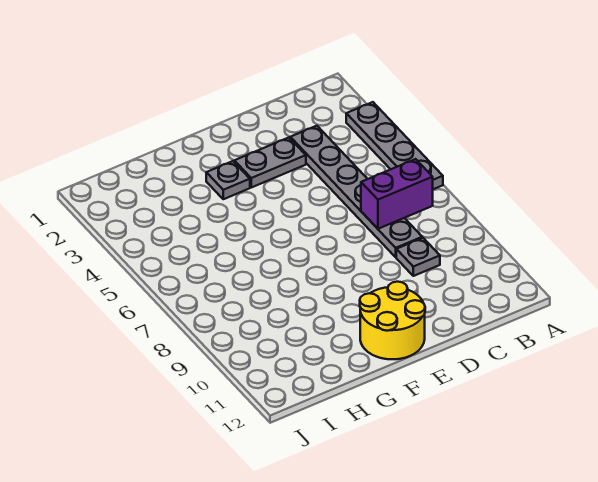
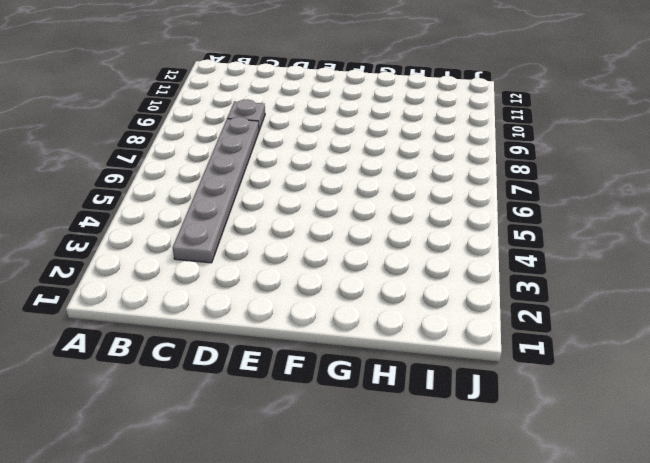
none -> grey 1x4 plate [346,102,443,189]
none -> grey 1x2 plate [234,138,306,187]

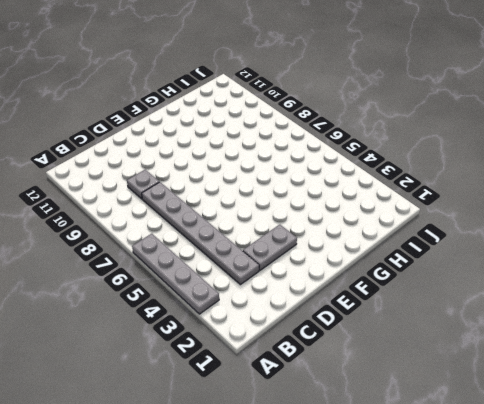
none -> yellow 2x2 round brick [360,282,425,359]
none -> grey 1x1 plate [206,161,250,199]

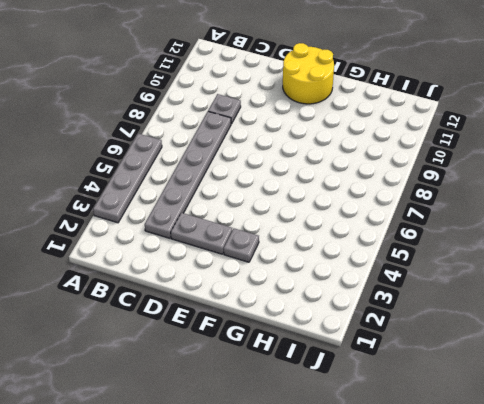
none -> purple 1x2 brick [361,159,433,229]

